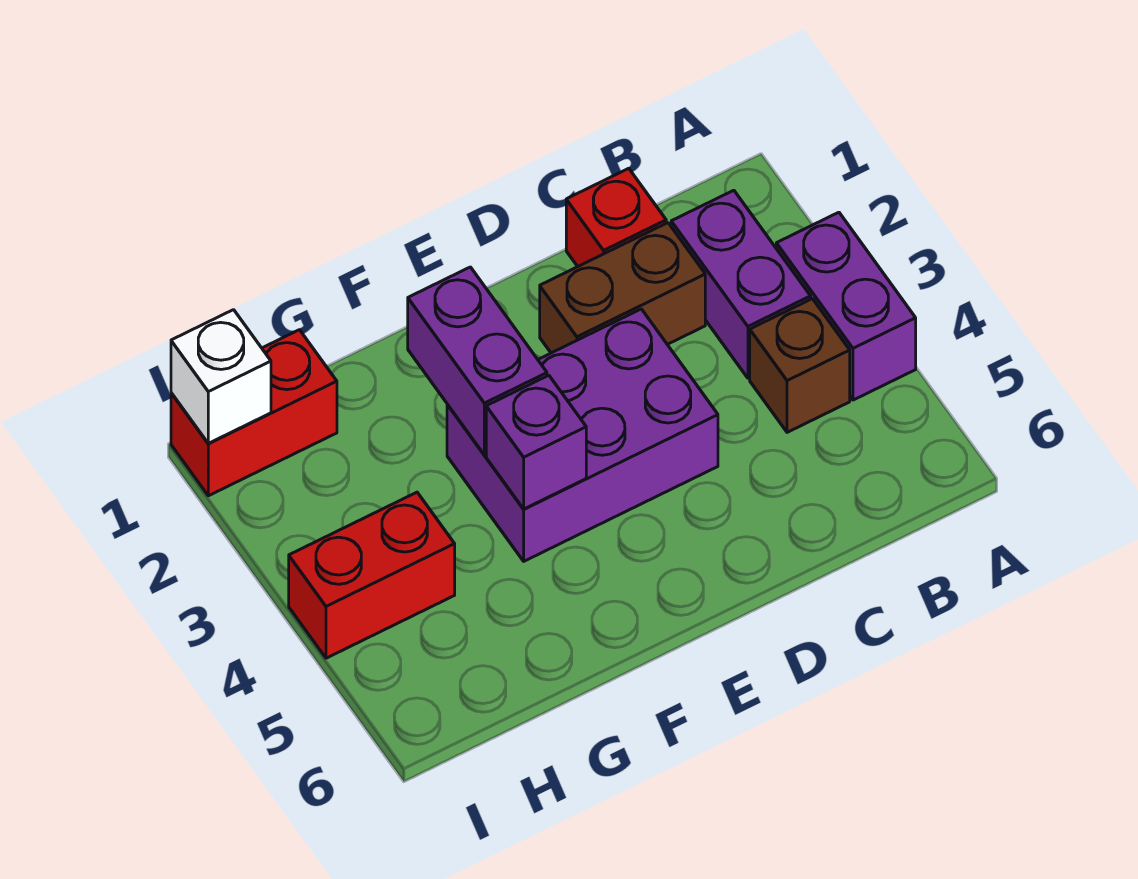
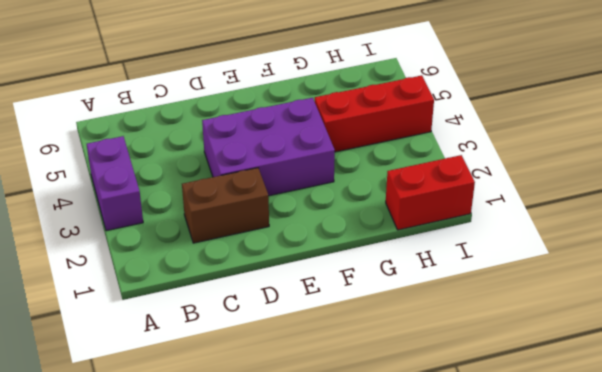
red 1x3 brick [315,75,434,152] -> red 1x2 brick [289,492,455,658]
none -> purple 1x2 brick [671,190,811,378]
none -> brown 1x1 brick [750,299,850,432]

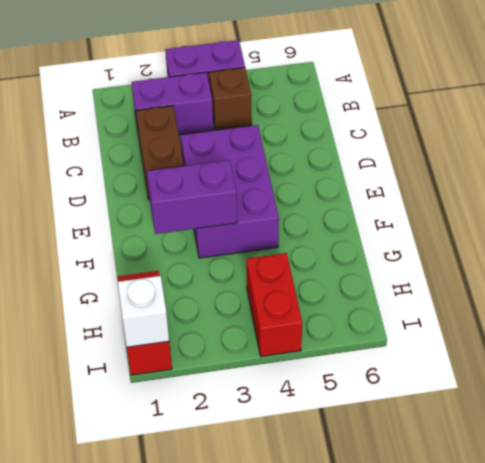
none -> red 1x1 brick [566,168,666,266]
none -> purple 1x1 brick [486,375,586,509]

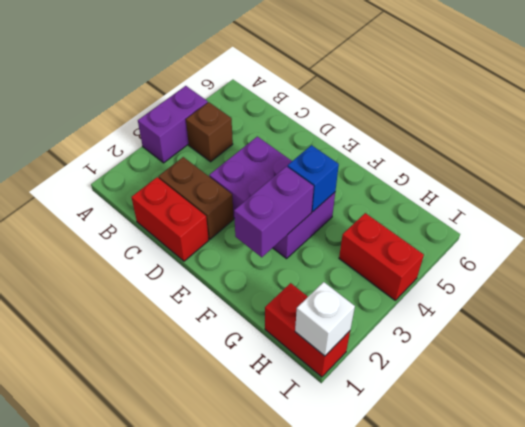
red 1x2 brick [131,177,209,261] -> red 1x1 brick [566,168,666,266]
blue 1x1 brick [287,145,339,212] -> purple 1x1 brick [486,375,586,509]
none -> purple 1x2 brick [671,190,811,378]

